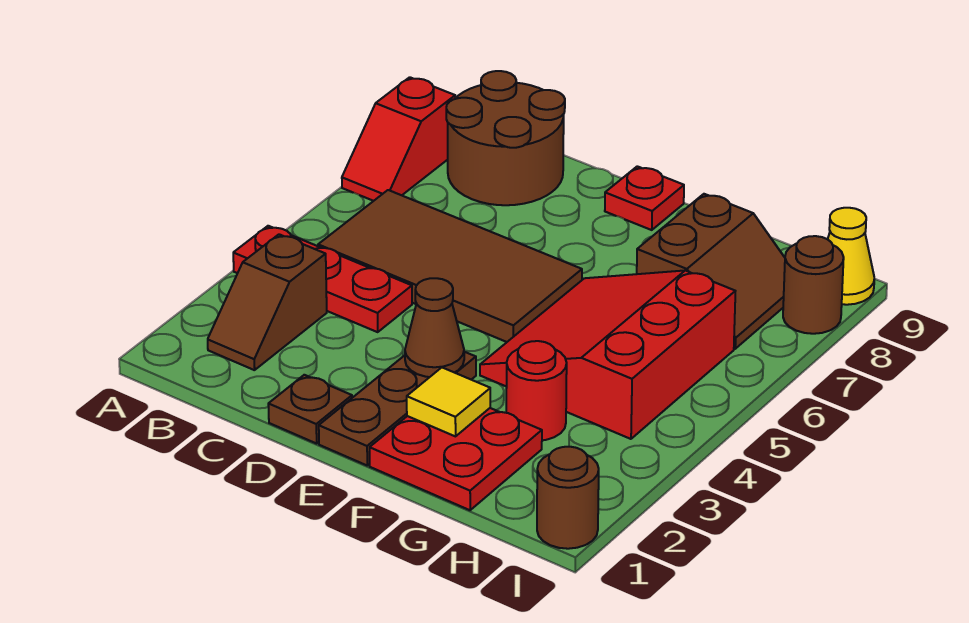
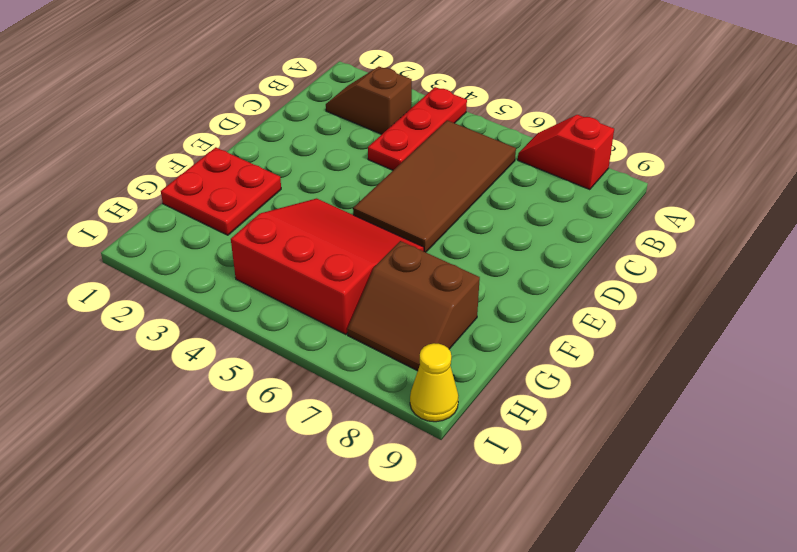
none -> brown 2x2 round brick [446,71,565,205]
none -> brown 1x1 plate [268,375,352,444]
none -> brown 1x3 plate [319,352,476,465]

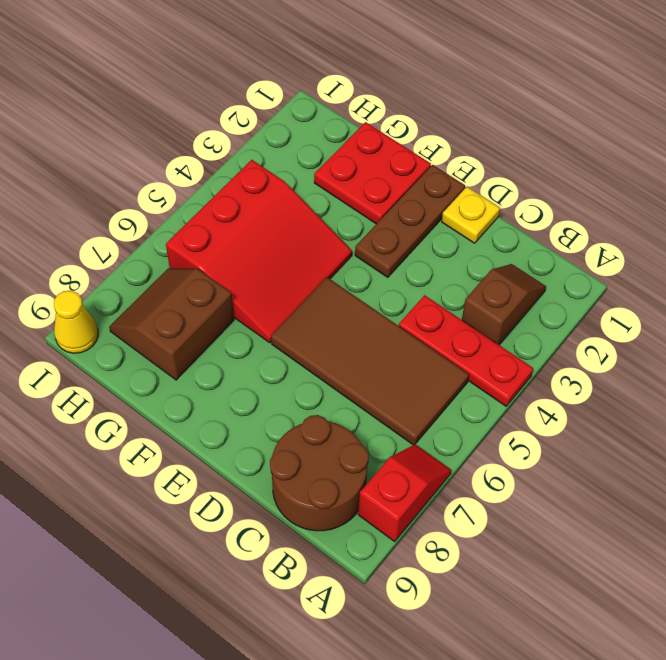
yellow 1x1 plate [442,187,500,243] -> brown 1x1 plate [268,375,352,444]
none -> red 1x1 plate [605,166,684,230]
none -> red 1x1 round brick [506,341,567,440]
none -> brown 1x1 round brick [537,447,599,549]

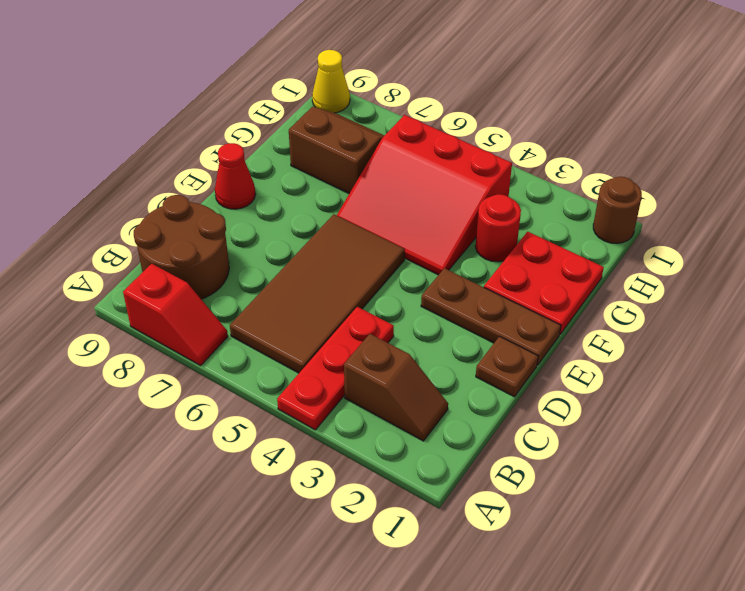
red 1x1 cone [215,143,255,209] -> red 1x1 plate [605,166,684,230]
none -> brown 1x1 round brick [783,236,844,334]
none -> brown 1x1 cone [405,278,464,377]
none -> yellow 1x1 tile [407,368,490,436]

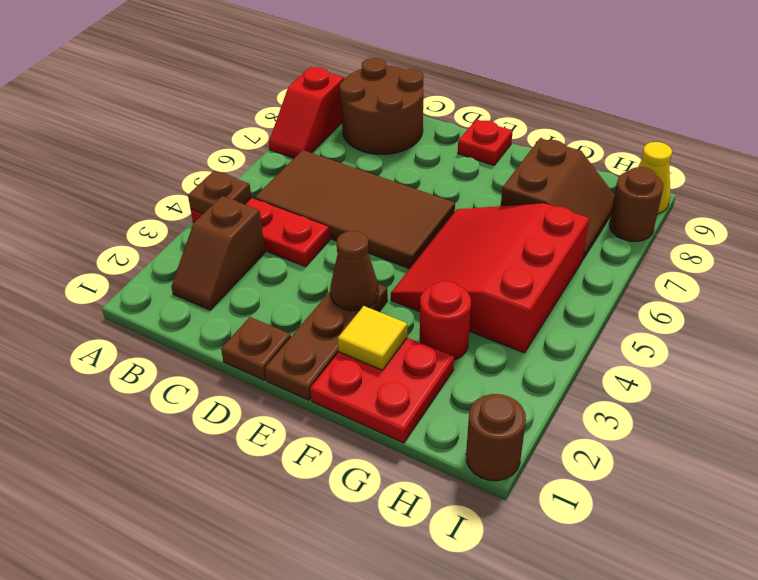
brown 1x1 plate [188,171,251,213] -> none

